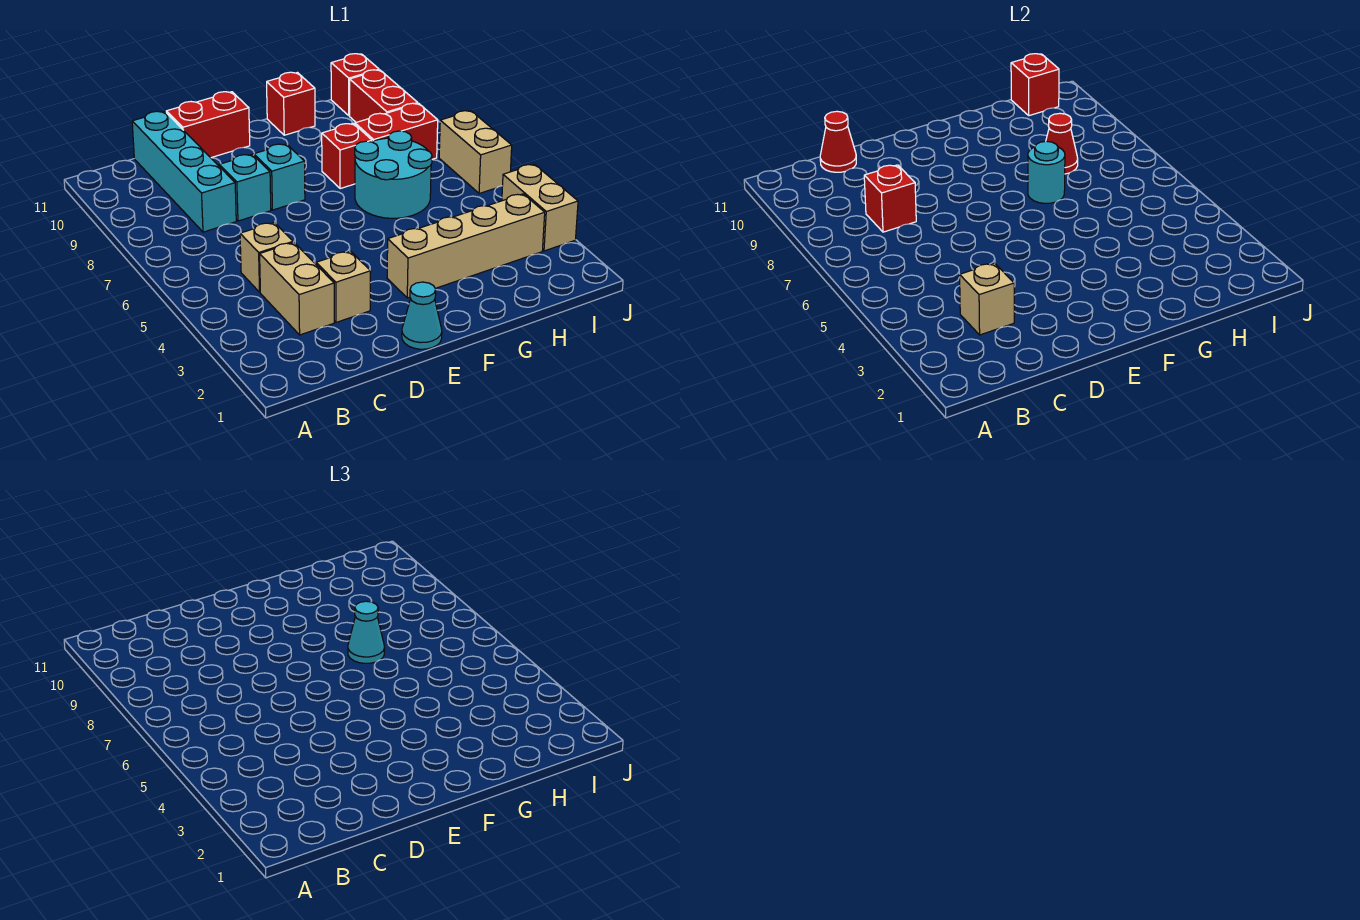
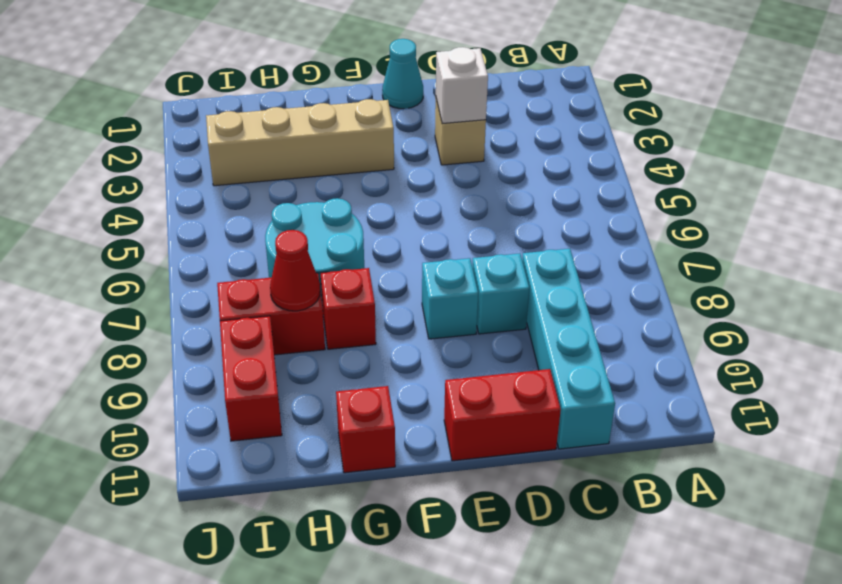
white 1x1 brick [436,47,488,123] -> none
none -> tan 1x2 brick [260,242,334,335]
none -> tan 1x1 brick [240,222,293,292]
none -> red 1x1 brick [331,54,379,116]

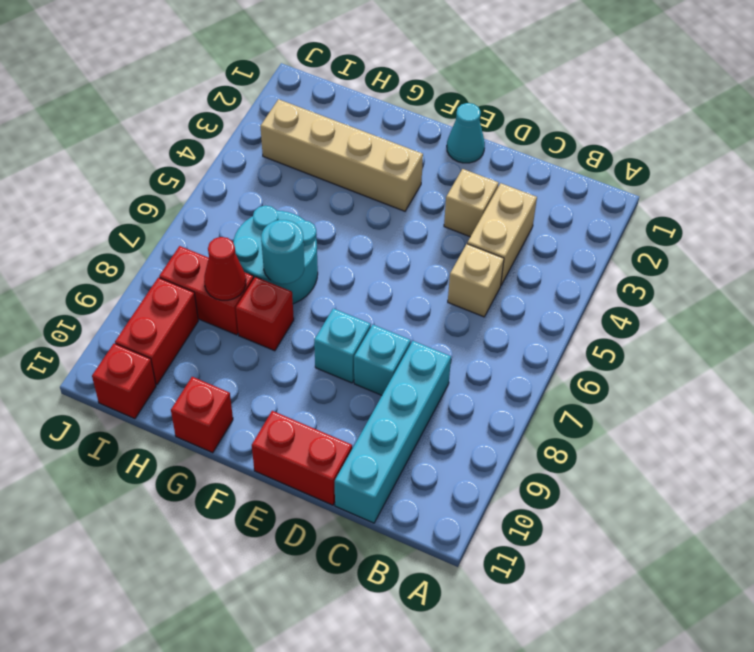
none -> tan 1x2 brick [502,164,578,251]
none -> tan 1x2 brick [439,111,512,194]
none -> tan 1x1 brick [960,263,1014,335]

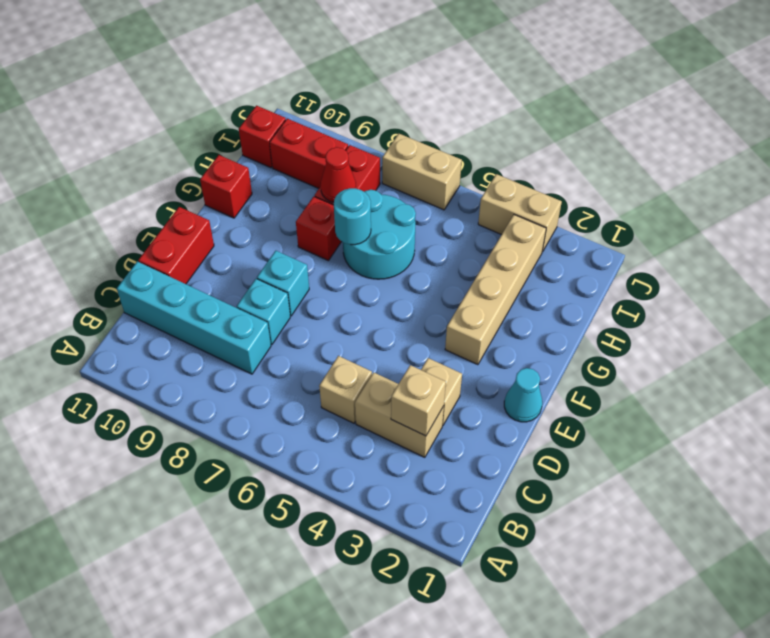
none -> red 1x1 brick [864,165,916,232]
none -> red 1x1 cone [820,111,856,172]
none -> red 1x1 brick [1011,54,1059,116]

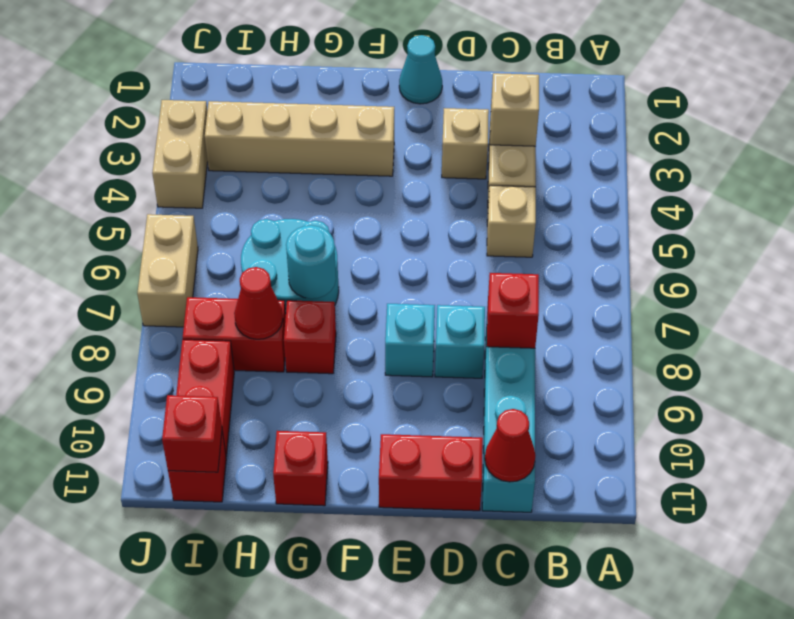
none -> cyan 1x1 cone [348,601,385,663]

